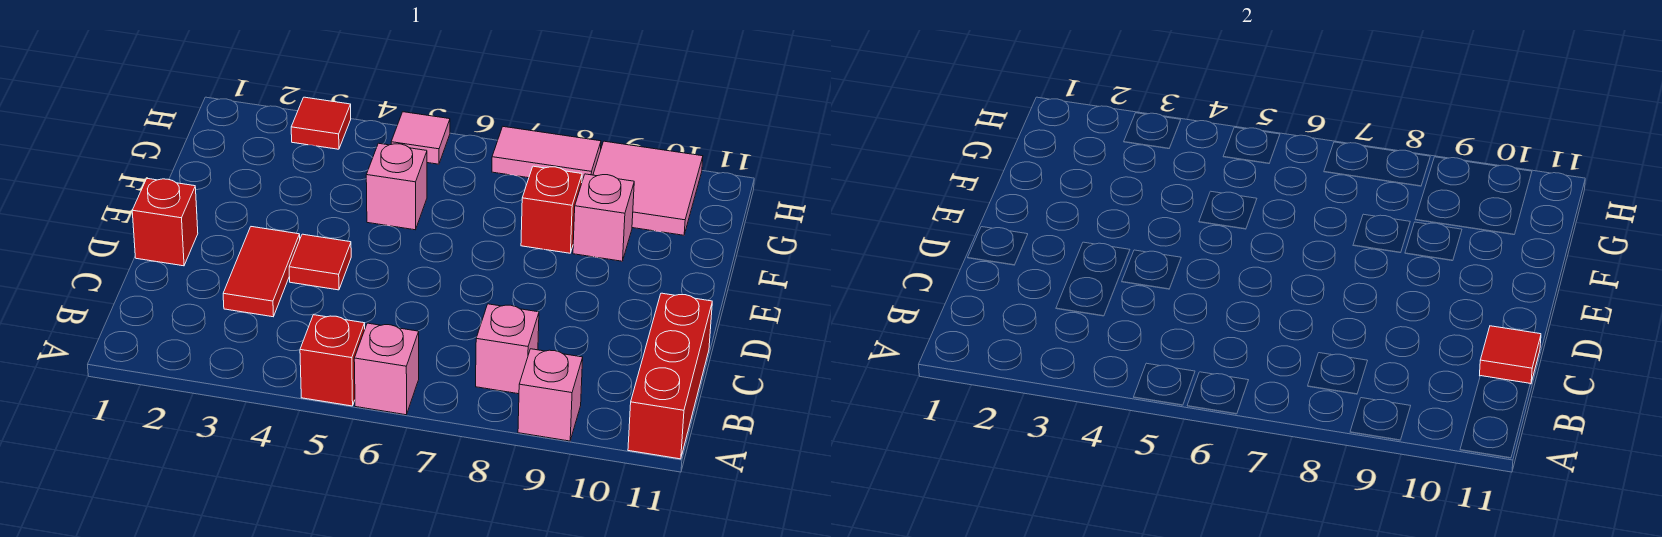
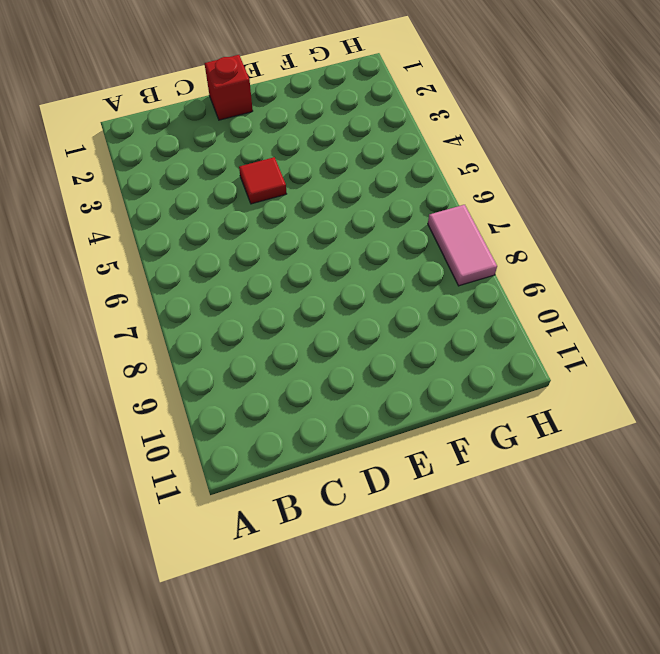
none -> red 1x1 brick [300,315,365,406]
none -> pink 1x1 brick [354,323,419,415]
none -> pink 1x1 brick [518,349,583,441]

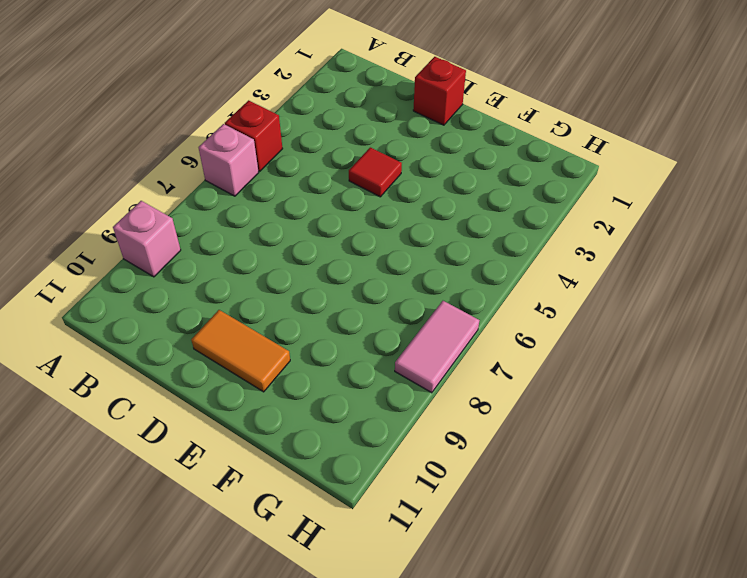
orange 1x2 tile [191,310,290,392] -> none
none -> red 1x3 brick [628,293,712,459]
none -> pink 1x1 brick [476,304,539,394]
none -> red 1x2 tile [223,227,300,317]

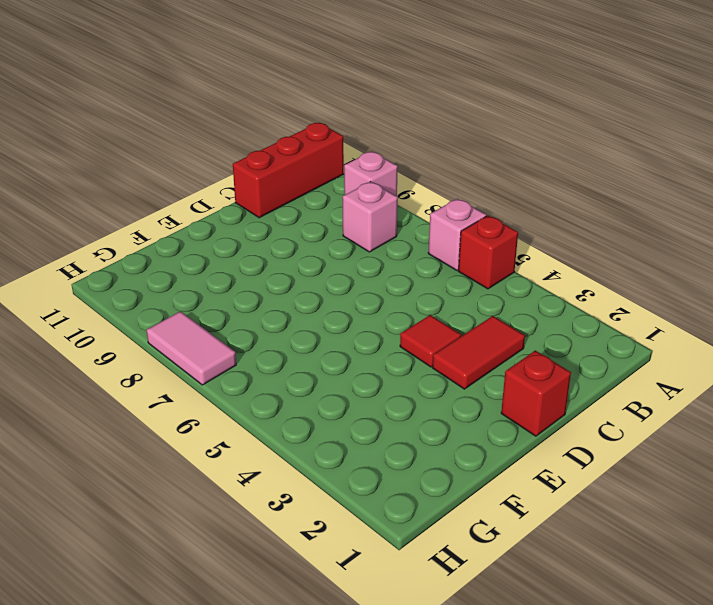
none -> pink 1x1 brick [366,143,427,230]
none -> red 1x1 brick [521,166,582,253]
none -> pink 1x1 brick [573,174,634,261]

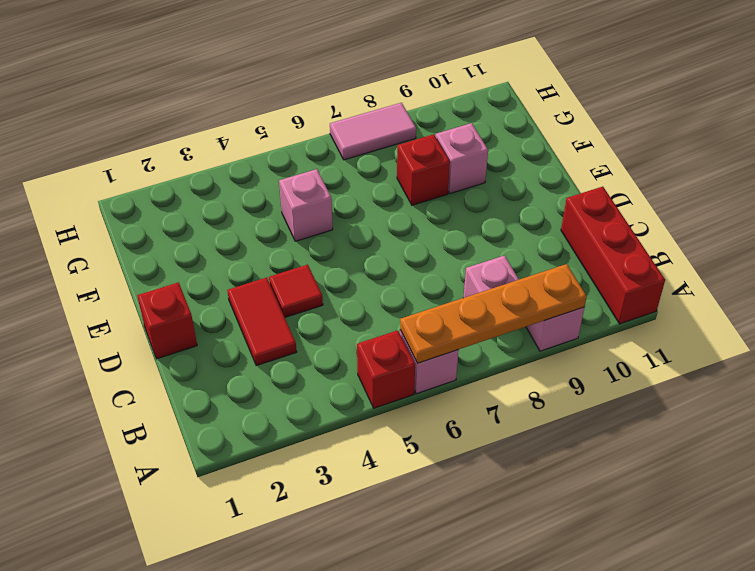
orange 1x4 plate [400,264,587,363] -> none
none -> pink 2x2 tile [593,141,703,235]
none -> red 1x1 tile [291,97,351,149]
none -> pink 1x1 tile [391,112,450,164]

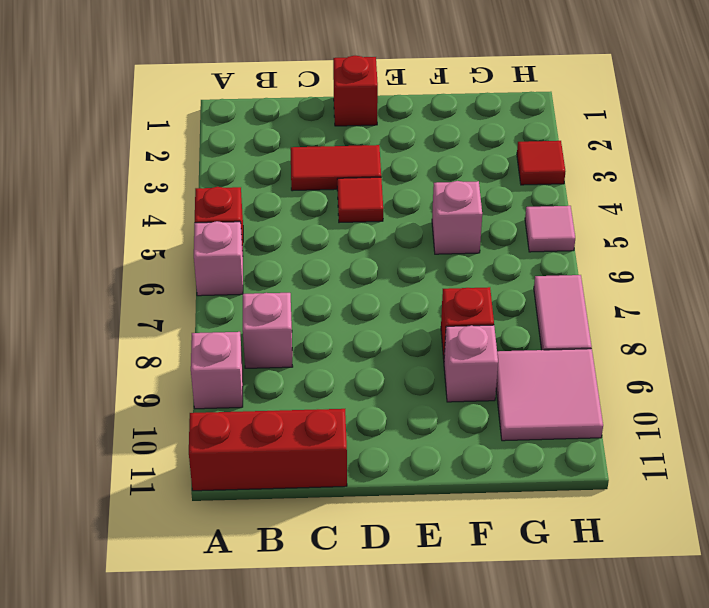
none -> red 1x1 tile [1480,326,1541,384]

